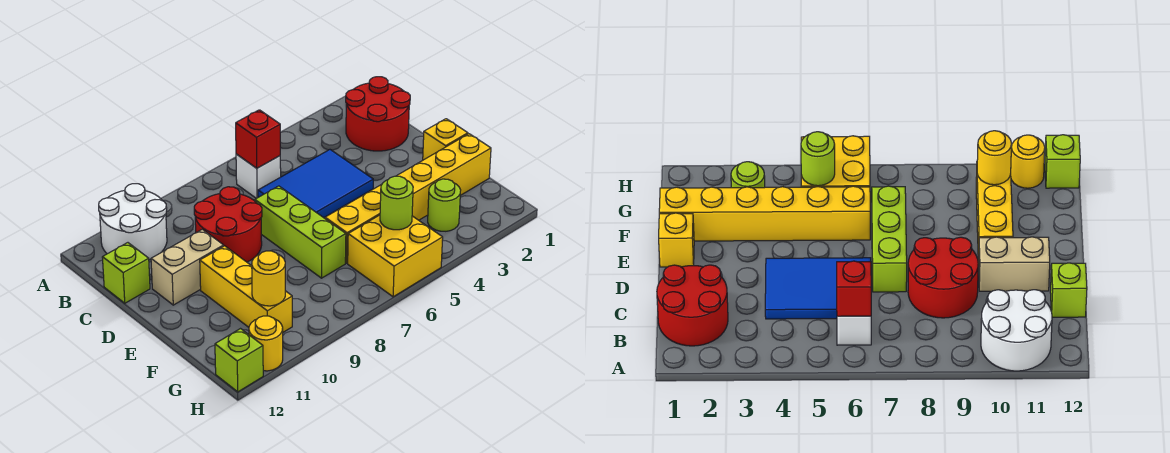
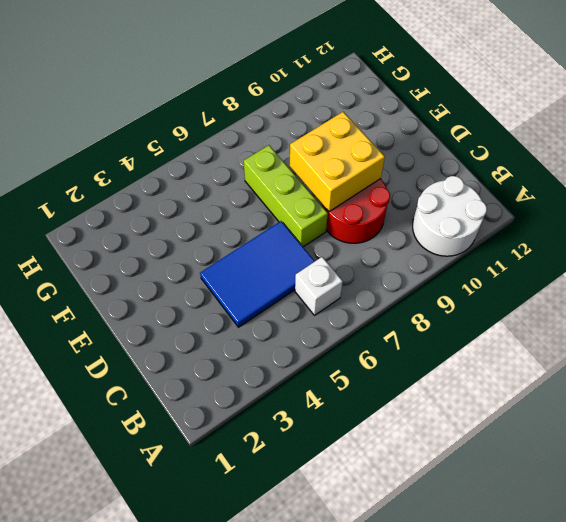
yellow 2x2 brick [290,112,385,212] -> yellow 2x2 brick moved to [348,215,443,297]
none -> red 2x2 round brick [346,77,410,151]
none -> lime 1x1 brick [102,243,150,303]
none -> tan 1x2 brick [151,229,224,305]

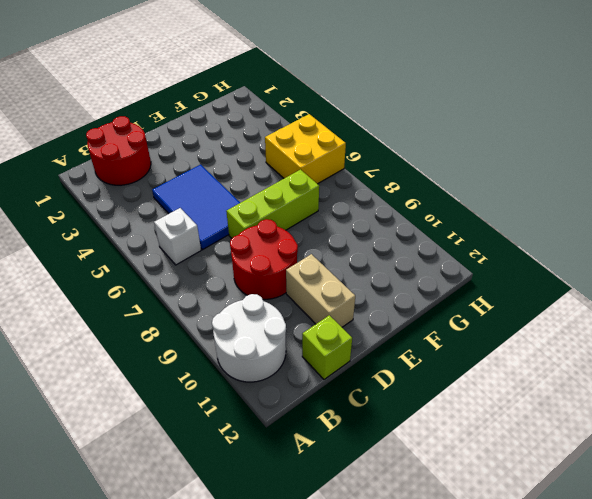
none -> yellow 1x1 brick [423,119,468,160]
none -> yellow 1x3 brick [200,246,292,332]
none -> yellow 1x6 brick [325,134,491,263]

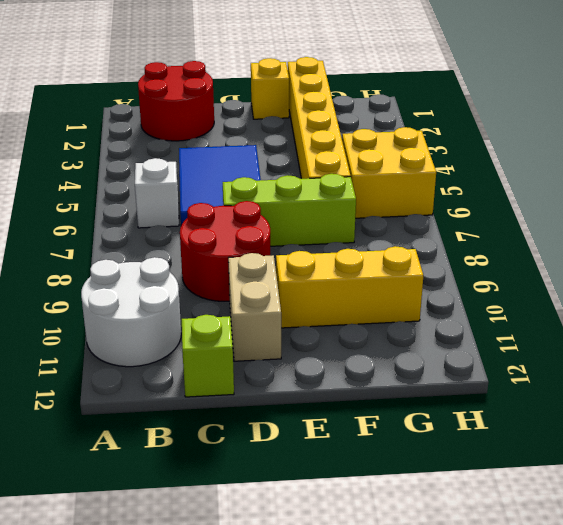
none -> lime 1x1 round brick [428,179,461,231]
none -> yellow 1x1 round brick [249,316,283,371]
none -> lime 1x1 brick [215,329,263,392]

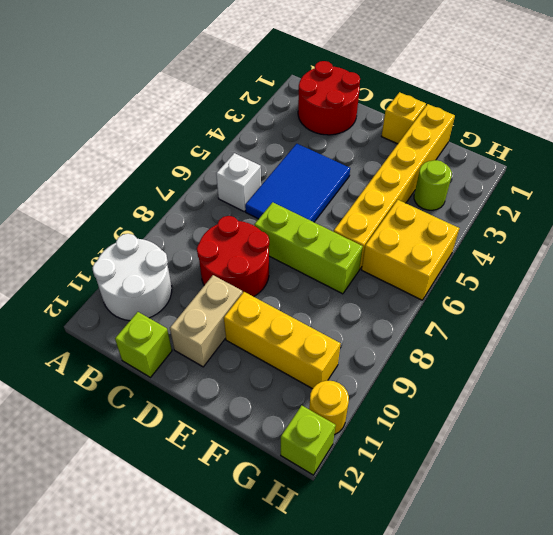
none -> red 1x1 brick [236,110,280,168]
none -> lime 1x1 round brick [380,176,413,230]
none -> yellow 1x1 round brick [252,251,285,306]

